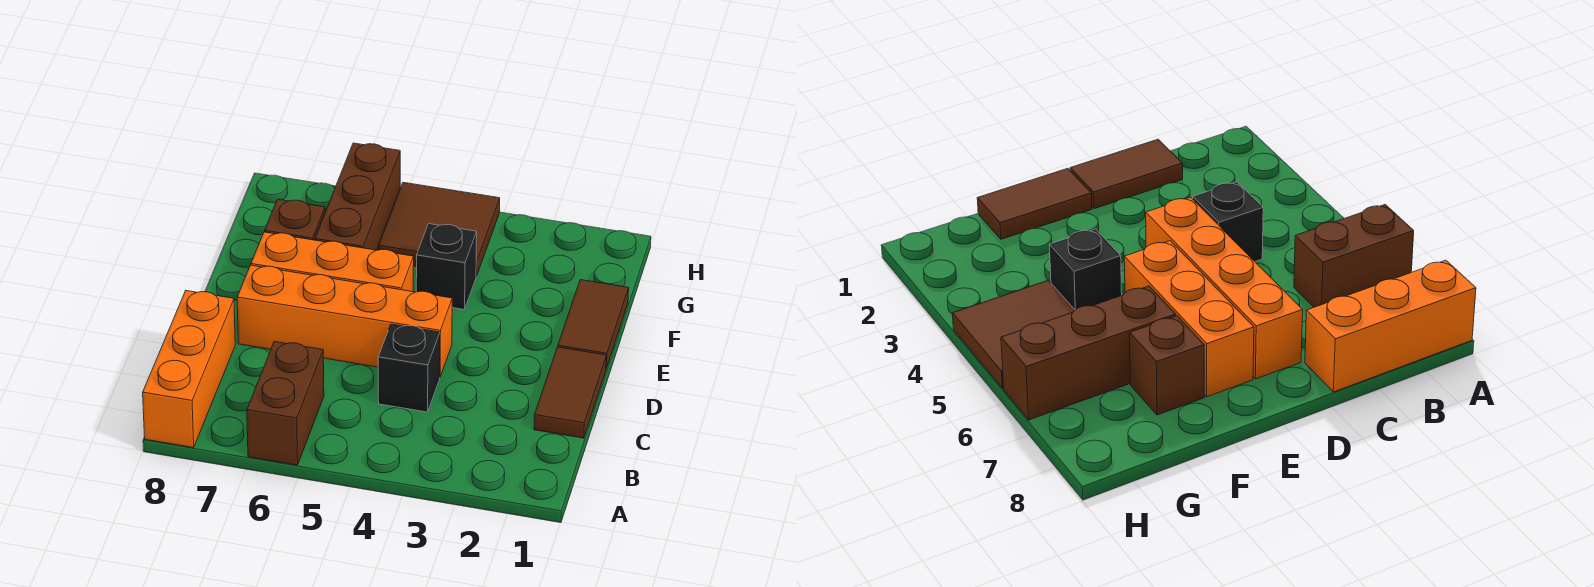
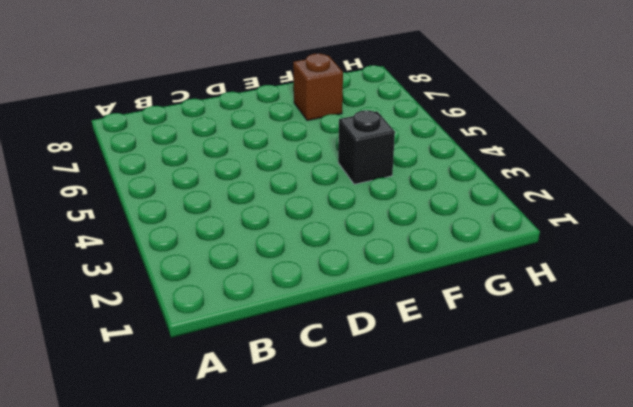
none -> brown 1x2 brick [247,342,324,465]
none -> orange 1x3 brick [143,291,235,448]

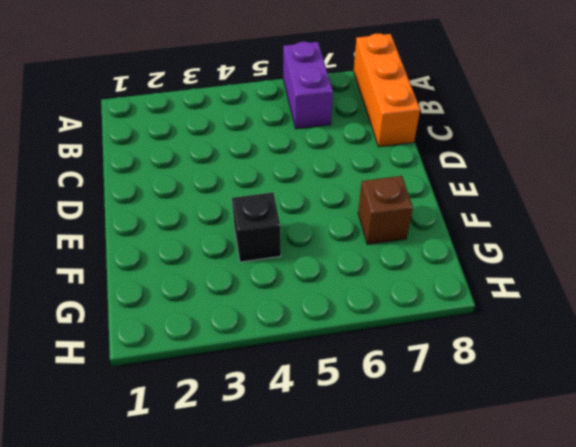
purple 1x2 brick [283,42,333,129] -> brown 1x2 brick [247,342,324,465]
none -> brown 1x2 tile [534,347,606,438]
none -> black 1x1 brick [378,324,440,412]

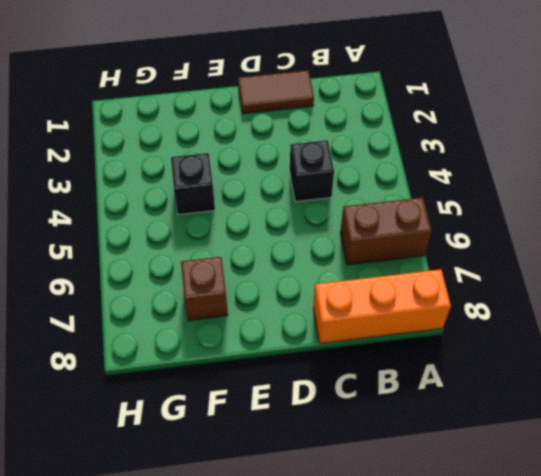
none -> orange 1x4 brick [237,265,452,376]
none -> brown 1x2 tile [558,280,629,368]

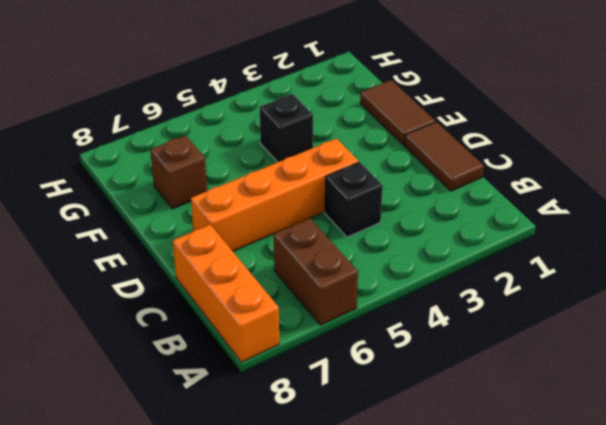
none -> orange 1x3 brick [251,232,414,292]
none -> brown 1x3 brick [315,143,400,250]

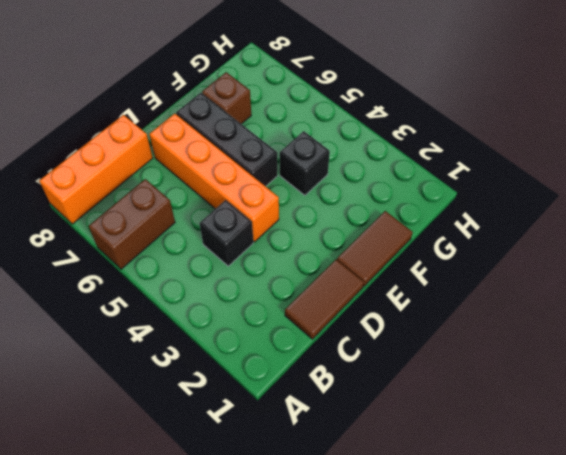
black 1x3 brick [176,93,278,186] -> orange 1x3 brick [251,232,414,292]
none -> brown 1x3 brick [315,143,400,250]
none -> brown 2x2 tile [379,182,500,276]

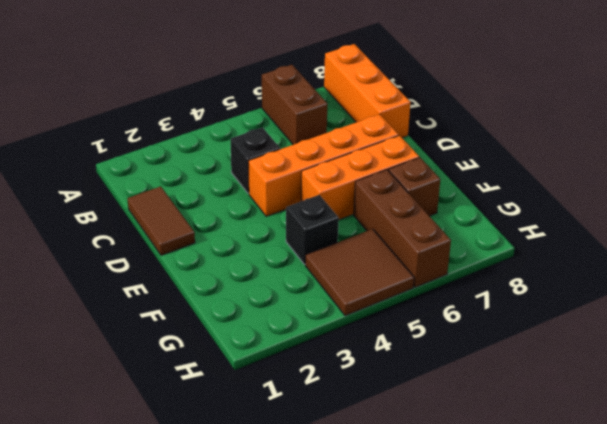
none -> brown 1x2 tile [558,280,629,368]

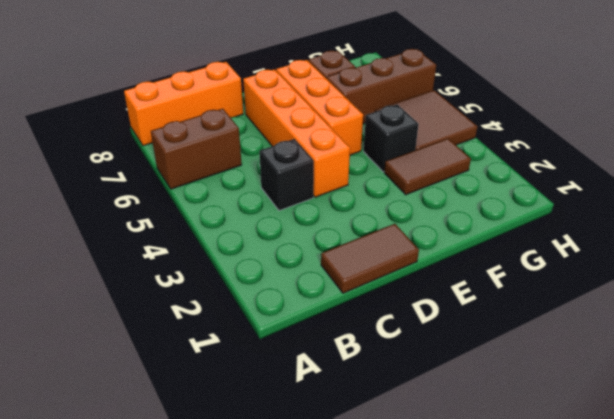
brown 1x2 tile [384,139,471,195] -> brown 1x2 tile moved to [558,280,629,368]

